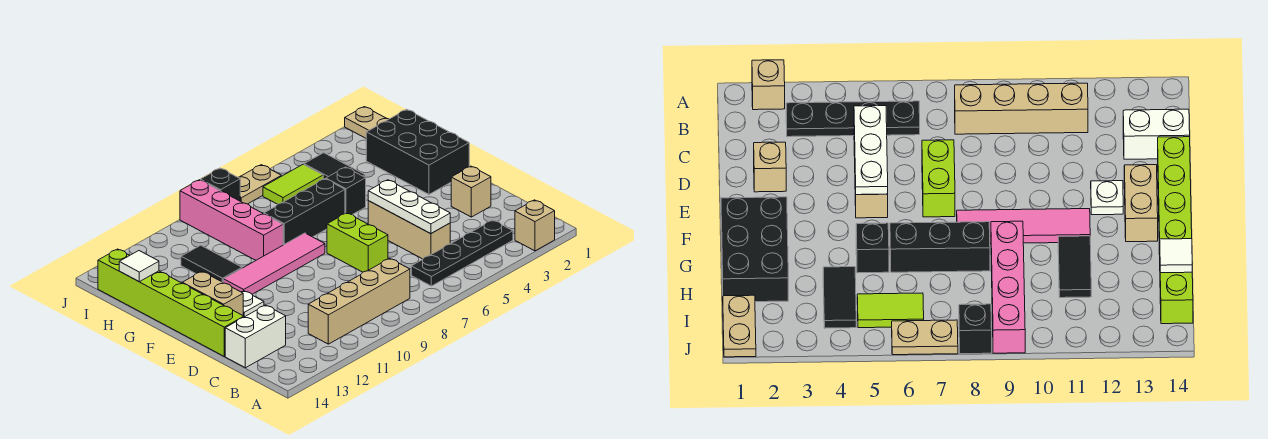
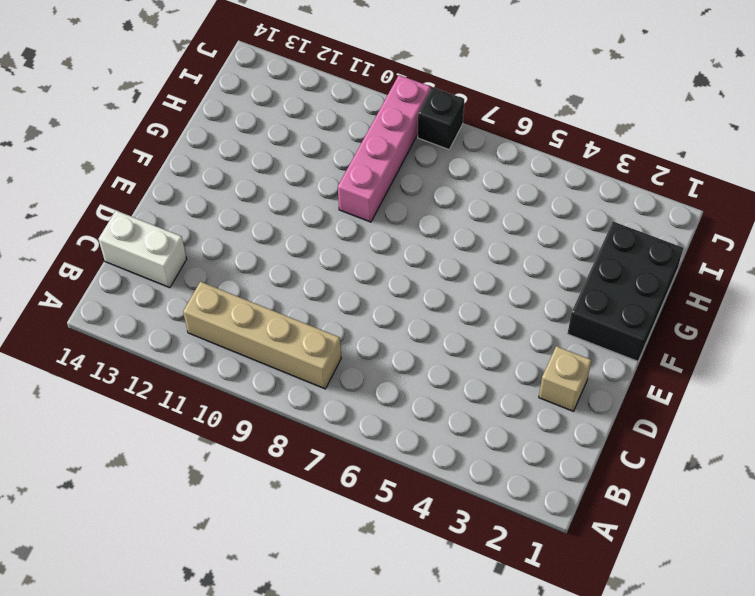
none -> tan 1x1 brick [515,200,555,251]
none -> black 1x4 plate [411,220,513,286]
none -> tan 1x3 brick [368,201,450,259]

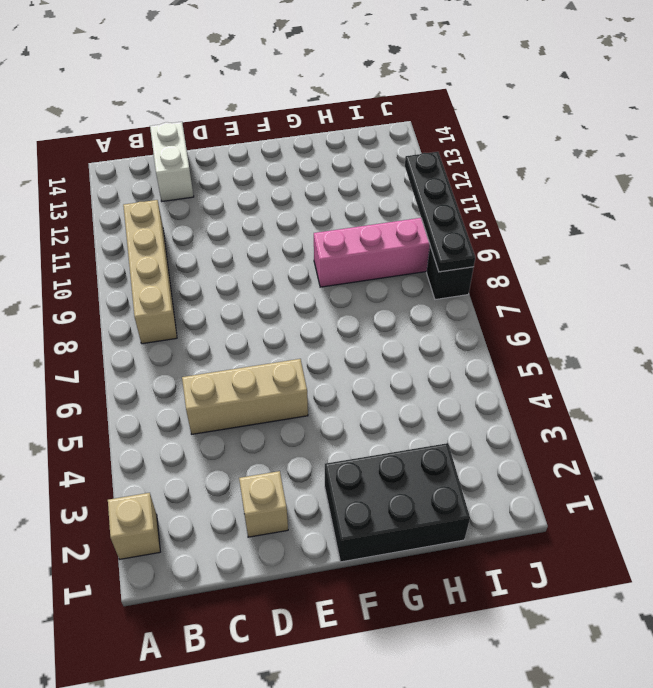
black 1x4 plate [405,152,475,272] -> black 1x4 plate moved to [411,220,513,286]
none -> lime 1x2 brick [327,213,388,272]
none -> lime 1x6 brick [98,249,244,356]
none -> white 1x1 plate [242,291,264,317]

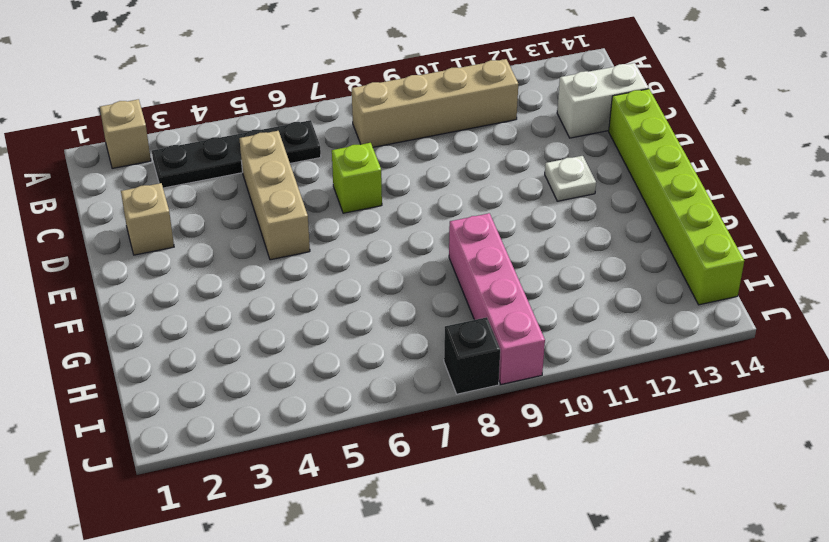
lime 1x1 brick [332,143,382,213] -> lime 1x2 brick [327,213,388,272]
none -> tan 1x2 brick [182,271,243,315]
none -> black 2x3 brick [366,109,469,194]
none -> pink 1x4 tile [223,233,325,294]

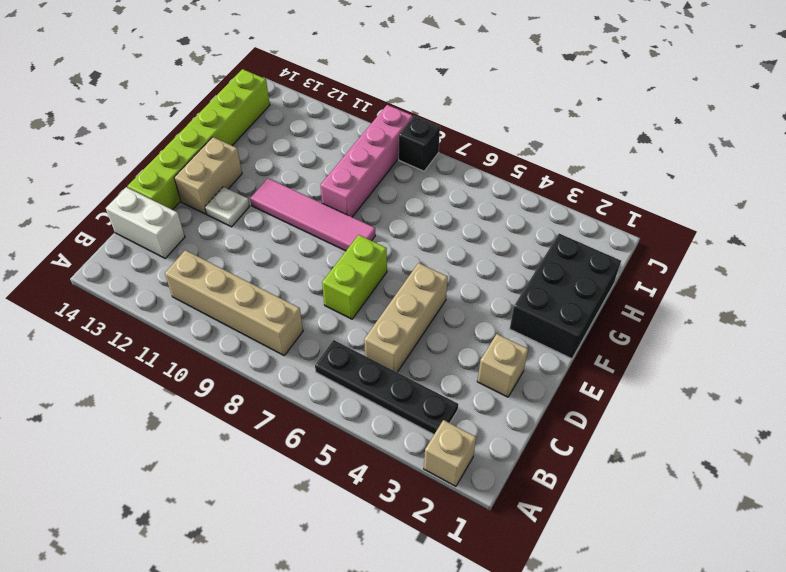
none -> black 1x1 brick [326,167,366,215]
none -> black 1x3 brick [264,179,345,245]
none -> black 1x2 tile [181,245,242,282]

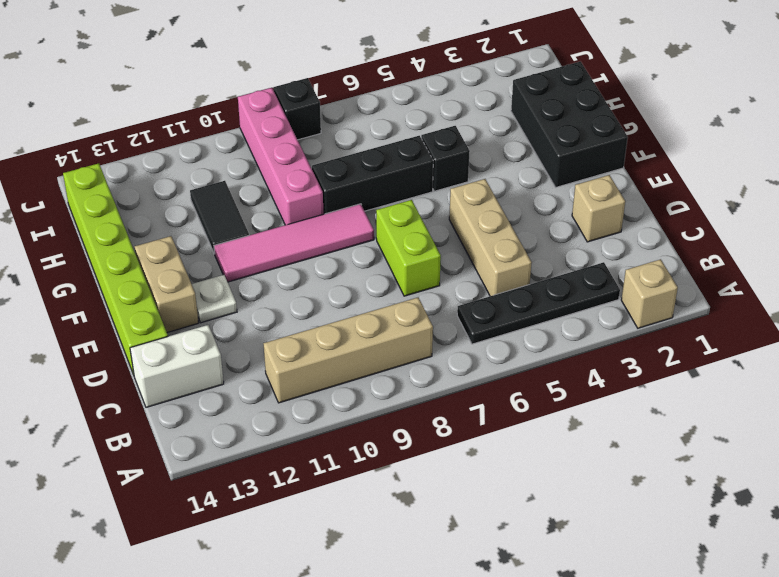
none -> black 1x2 tile [304,153,365,179]
none -> tan 1x2 plate [345,107,389,138]
none -> lime 1x2 tile [263,164,323,204]

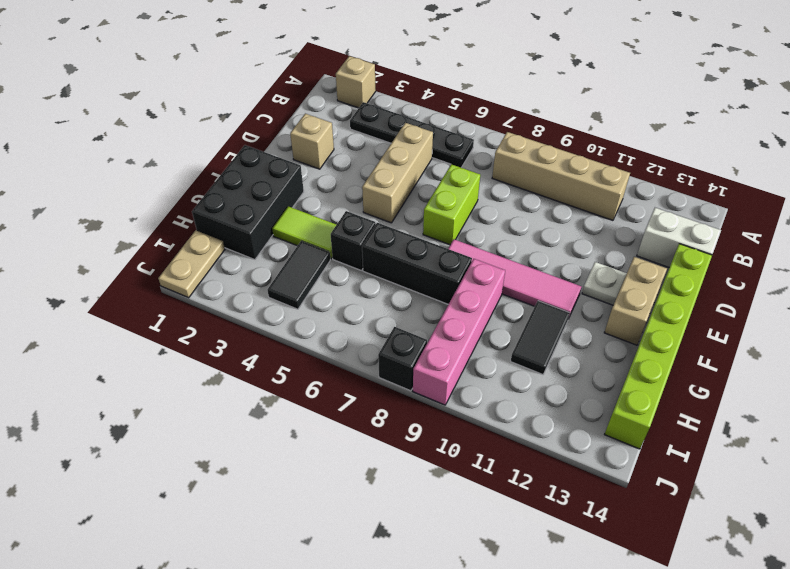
lime 1x2 tile [272,206,336,259] -> lime 1x2 tile moved to [263,164,323,204]
none -> tan 1x2 plate [238,165,281,204]
none -> white 1x3 plate [368,180,450,234]
none -> white 1x1 tile [119,251,159,282]

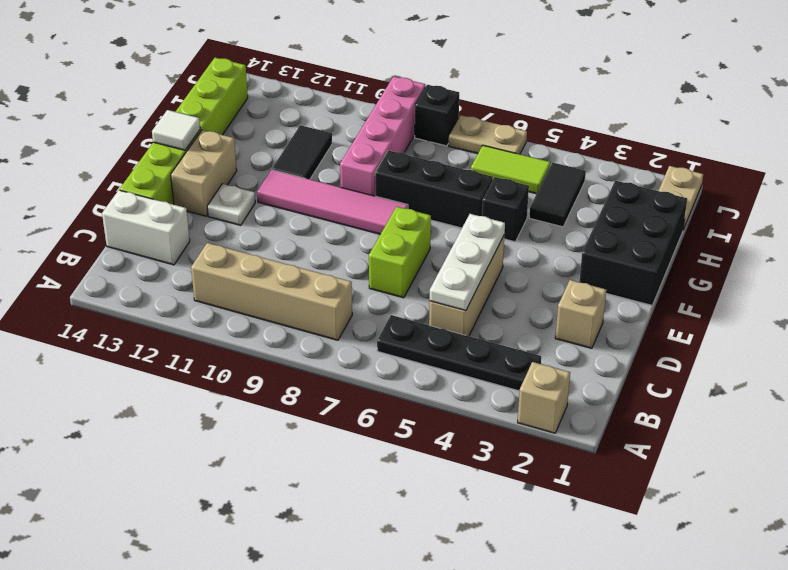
white 1x1 tile [152,110,200,150] -> white 1x1 tile moved to [119,251,159,282]

